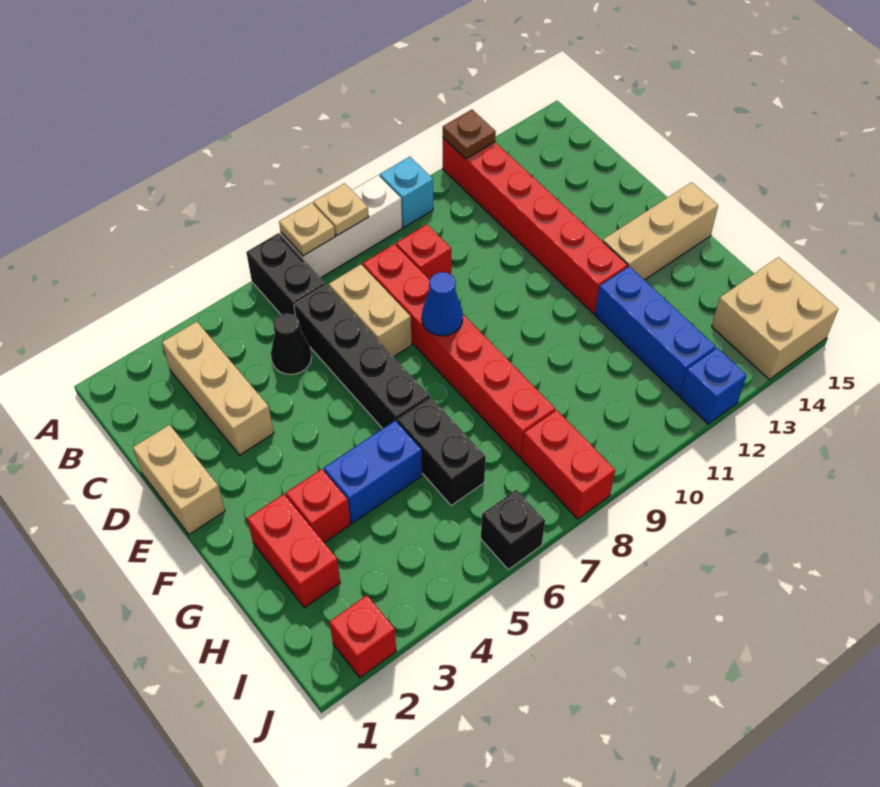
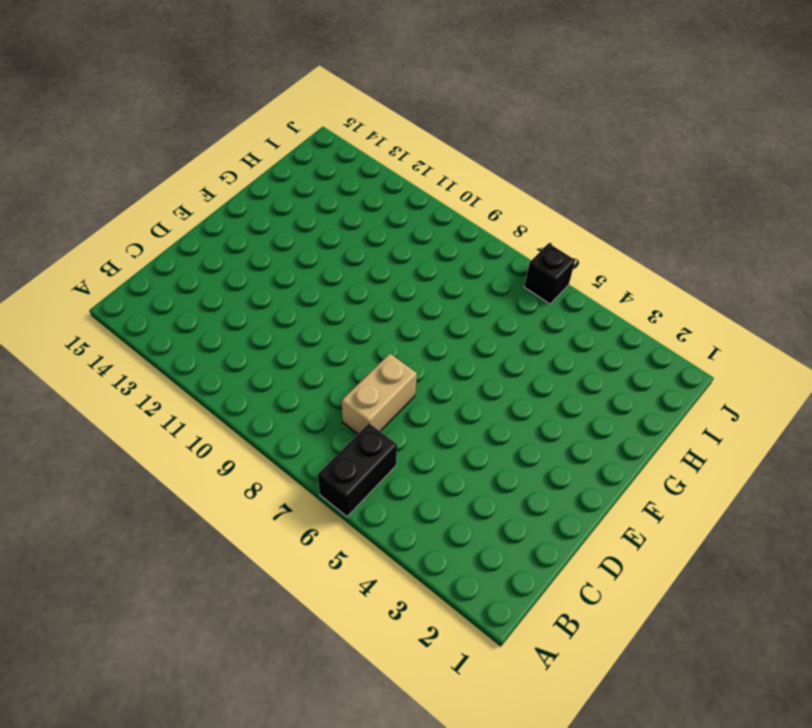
none -> white 1x3 brick [281,175,402,278]
none -> cyan 1x1 brick [380,157,433,227]
none -> red 1x6 brick [443,138,628,314]

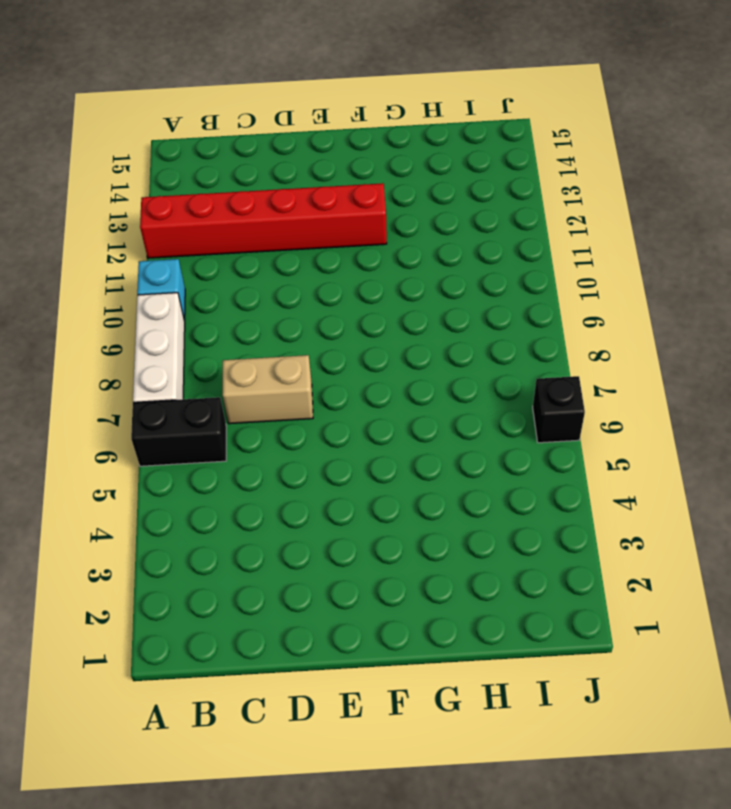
none -> tan 1x3 brick [162,322,274,455]
none -> black 1x1 cone [271,313,312,374]
none -> black 1x4 brick [294,285,430,429]

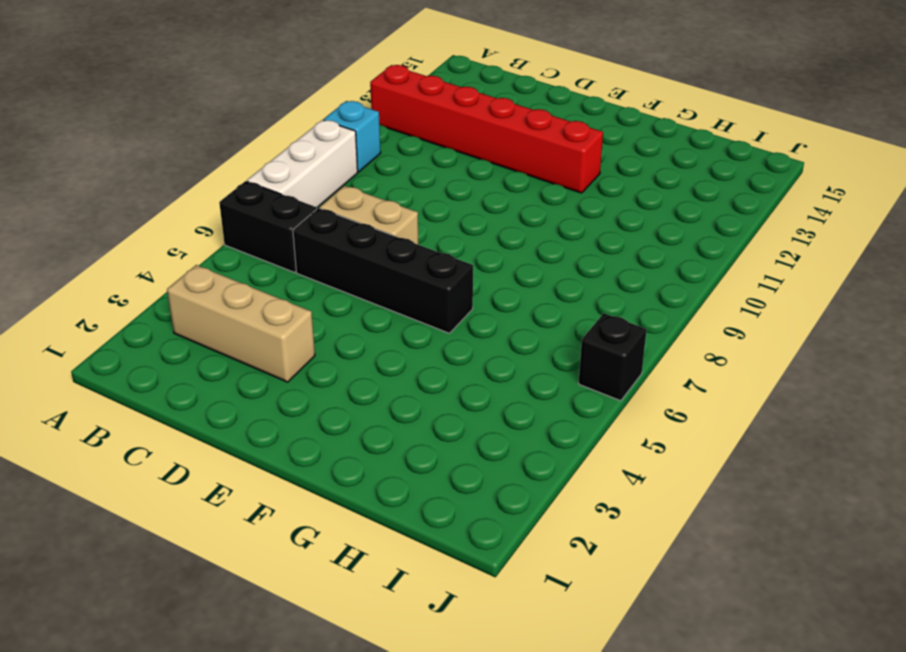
none -> black 1x1 cone [271,313,312,374]
none -> red 1x6 brick [363,244,555,457]
none -> red 1x1 brick [396,224,451,280]

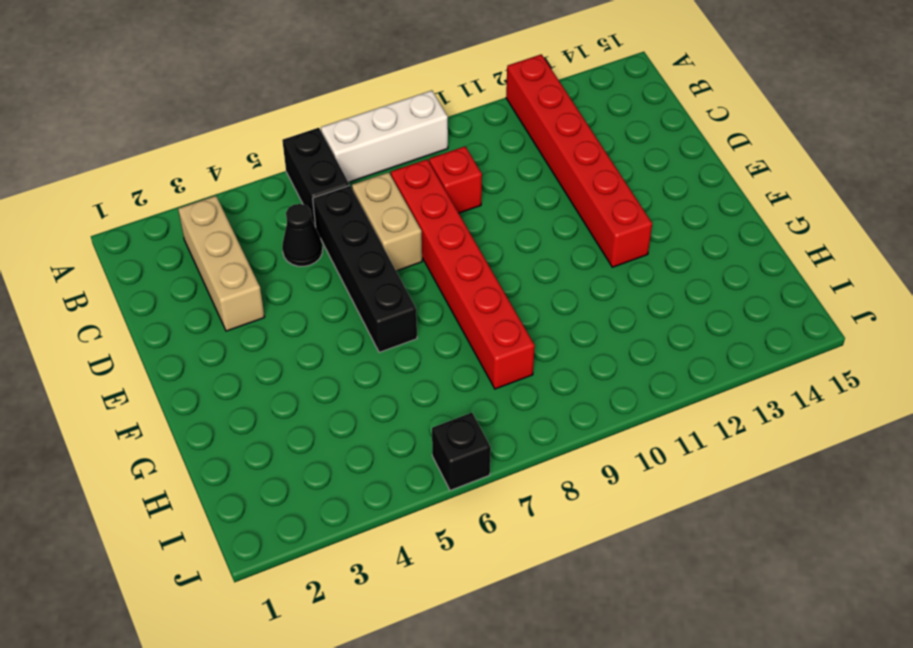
none -> cyan 1x1 brick [380,157,433,227]
none -> tan 1x2 brick [133,425,225,534]
none -> tan 1x3 brick [603,182,718,280]

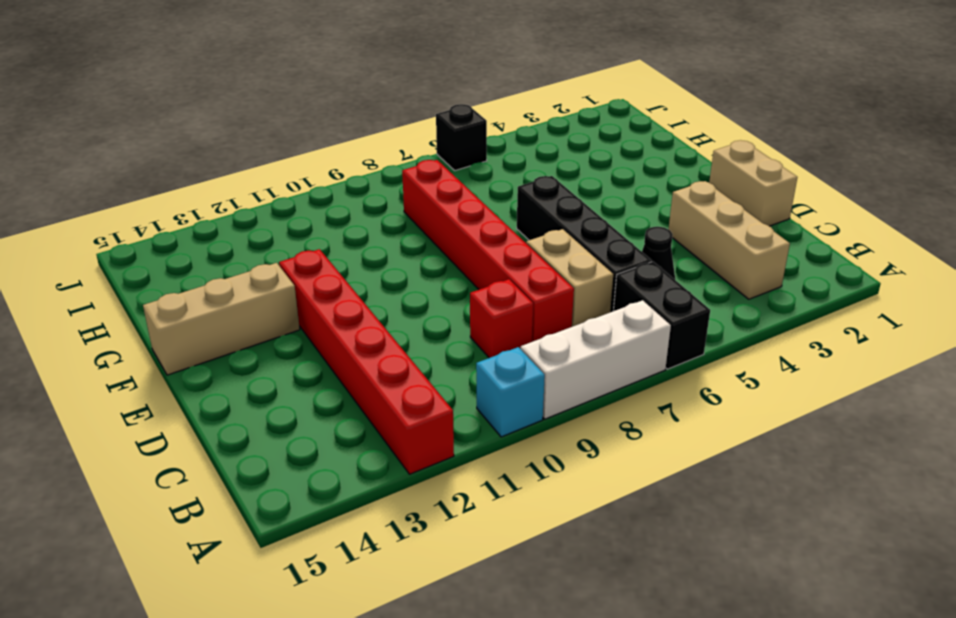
none -> red 1x2 brick [247,494,340,608]
none -> red 1x1 brick [286,469,351,543]
none -> blue 1x2 brick [324,421,422,523]

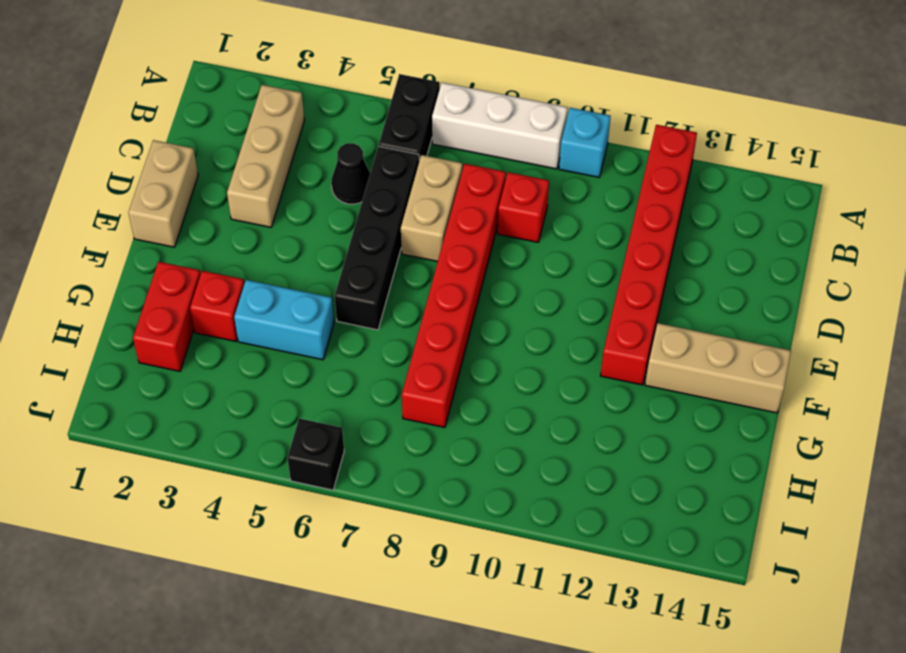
cyan 1x2 brick [234,280,334,360] -> blue 1x2 brick [324,421,422,523]
none -> black 1x2 brick [397,397,486,505]
none -> blue 1x3 brick [595,266,716,395]
none -> red 1x2 brick [521,410,615,519]

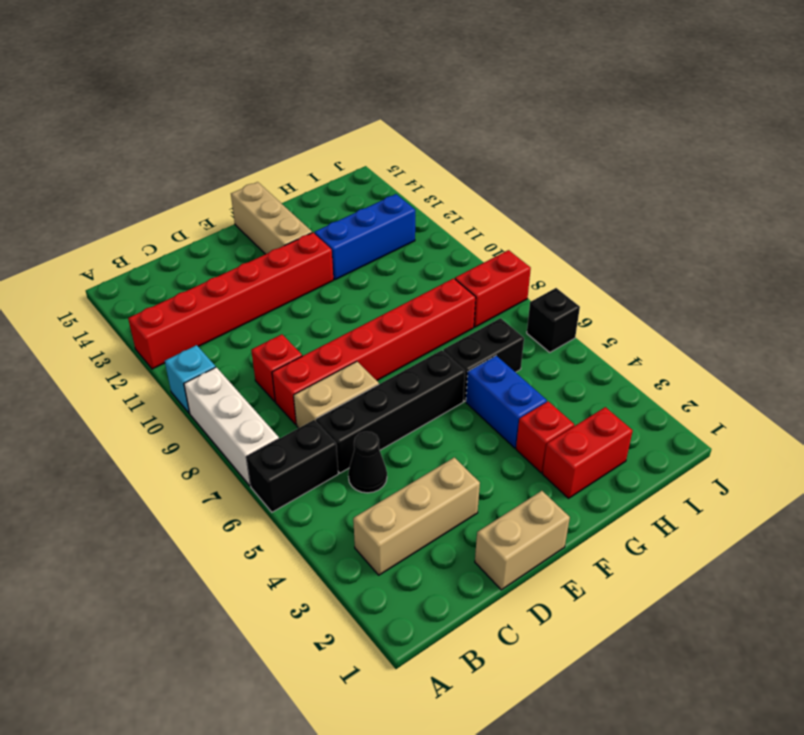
none -> tan 2x2 brick [712,257,838,379]
none -> red 1x1 brick [329,595,396,678]
none -> blue 1x1 brick [680,348,747,424]

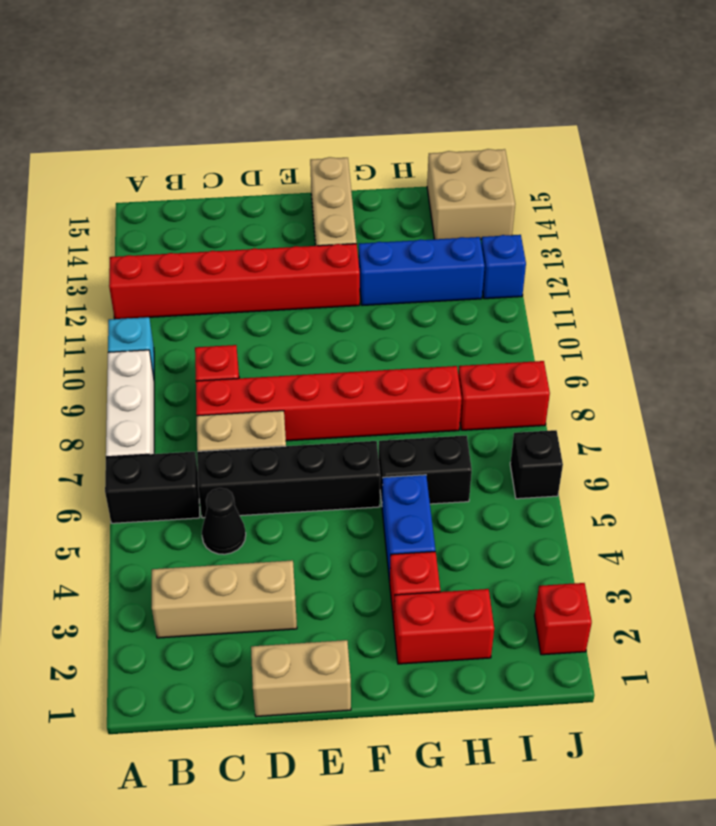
none -> tan 1x1 plate [279,203,335,256]
none -> tan 1x1 plate [313,183,369,236]
none -> brown 1x1 plate [443,110,496,159]

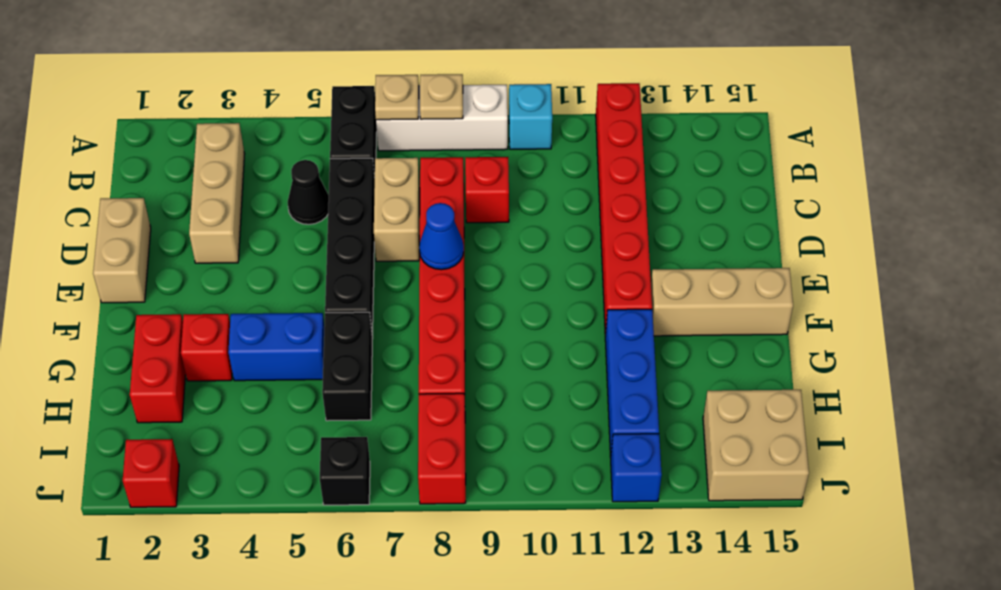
none -> brown 1x1 plate [443,110,496,159]

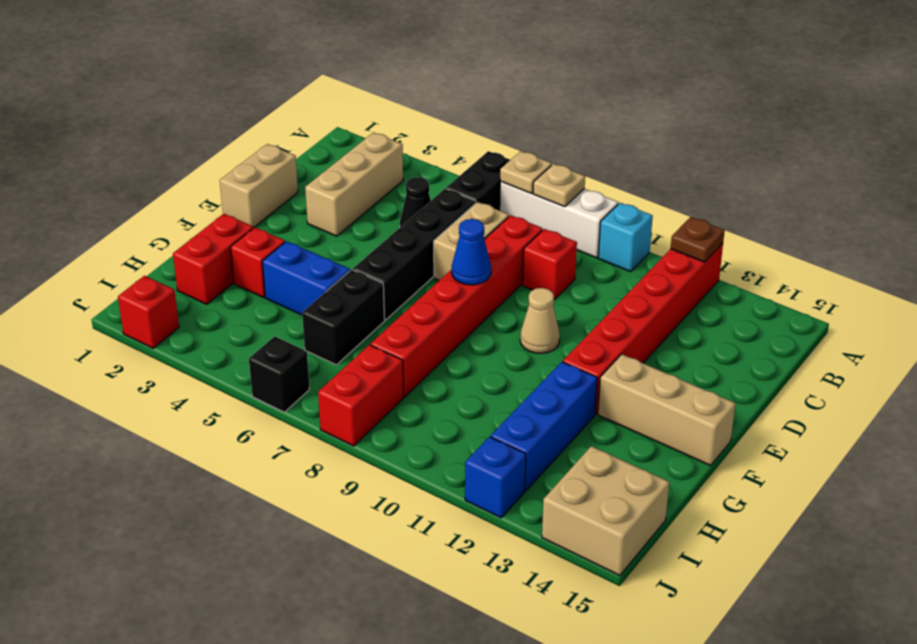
tan 1x1 cone [520,288,560,353] -> none

